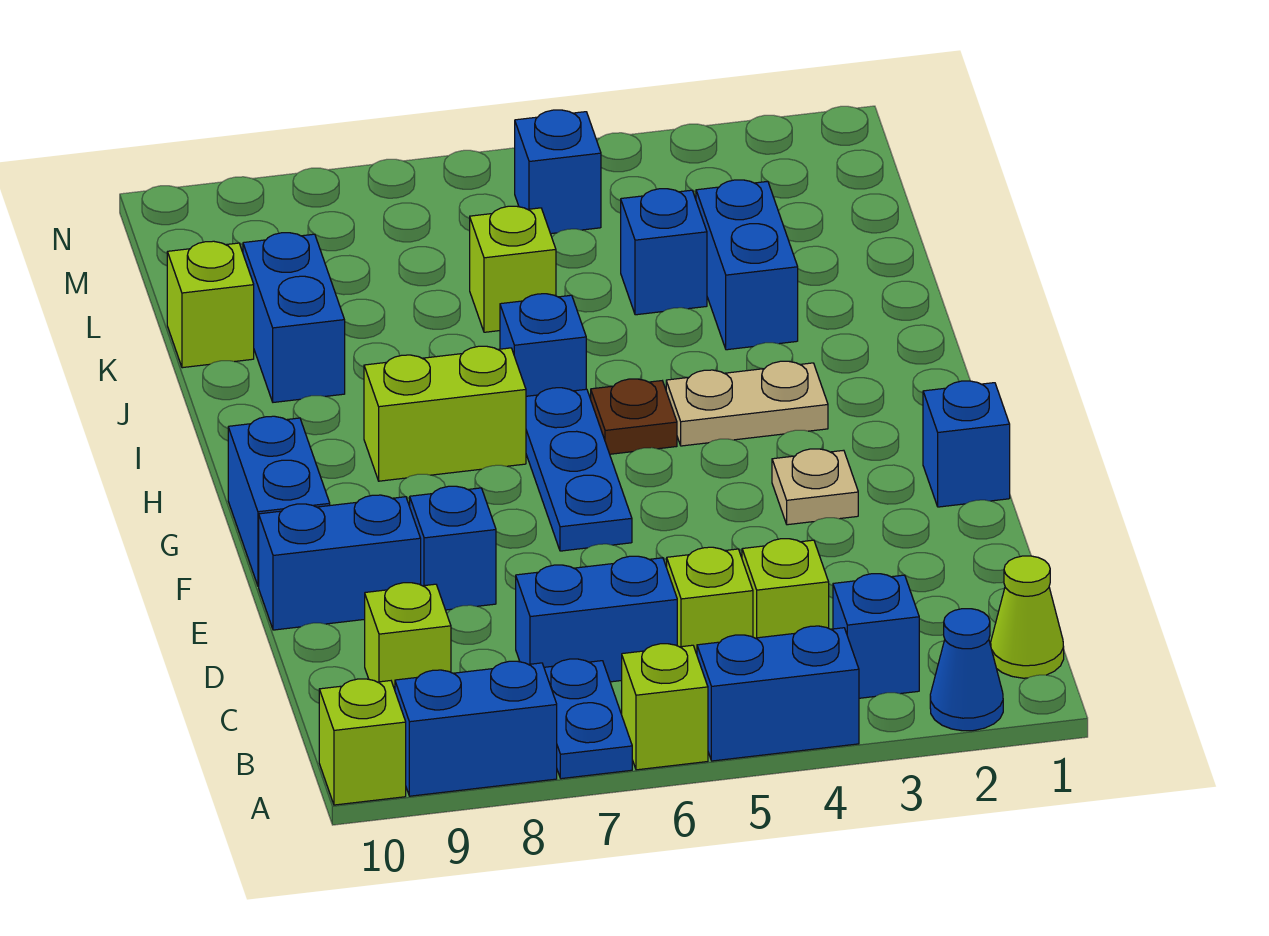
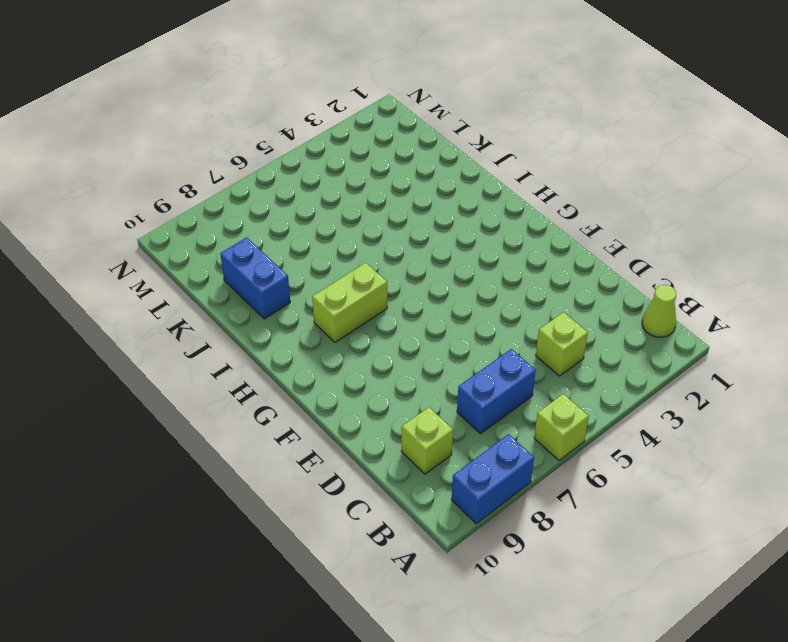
none -> blue 1x1 cone [930,609,1003,731]
none -> blue 1x2 brick [697,626,859,761]
none -> blue 1x2 plate [544,659,632,779]

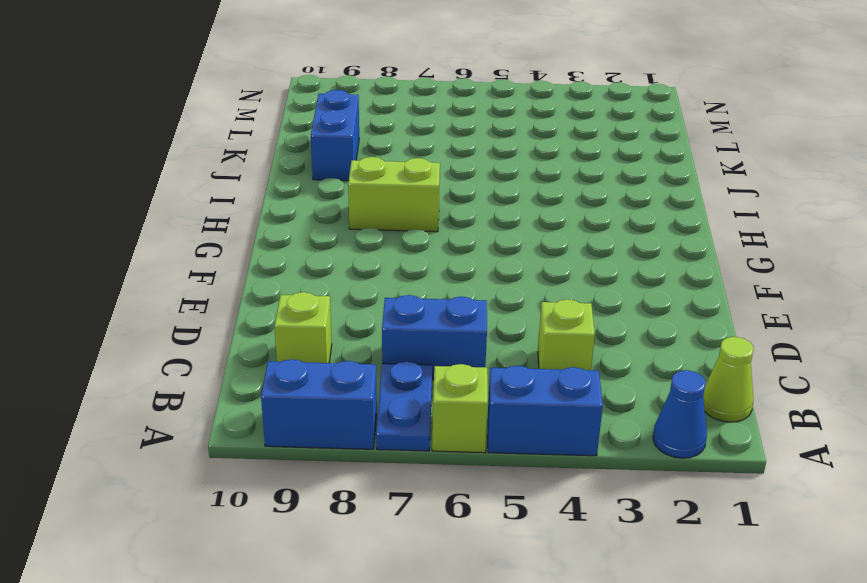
none -> lime 1x1 brick [319,679,406,805]
none -> blue 1x1 brick [833,574,919,698]
none -> lime 1x1 brick [667,547,753,654]

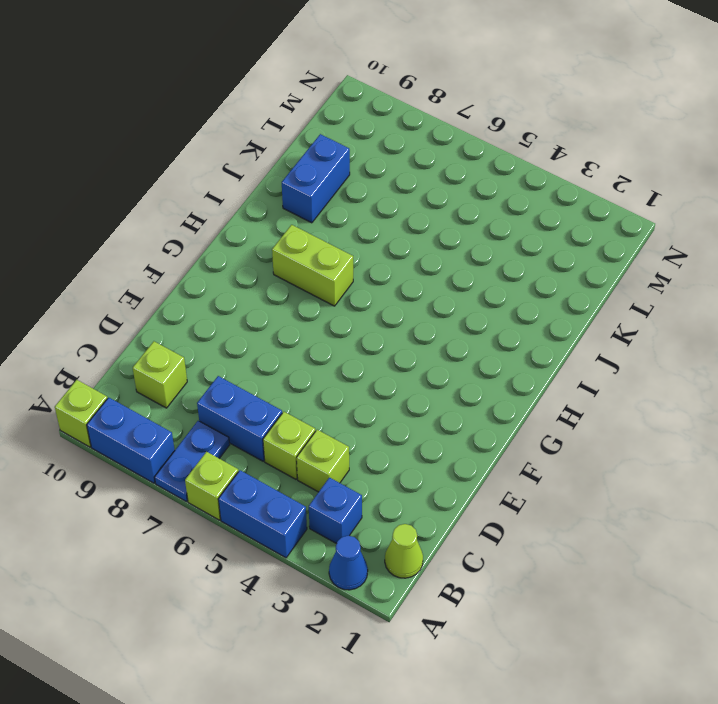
none -> blue 1x1 brick [410,486,496,610]
none -> blue 1x2 brick [259,495,421,630]
none -> blue 1x1 brick [923,381,1010,507]

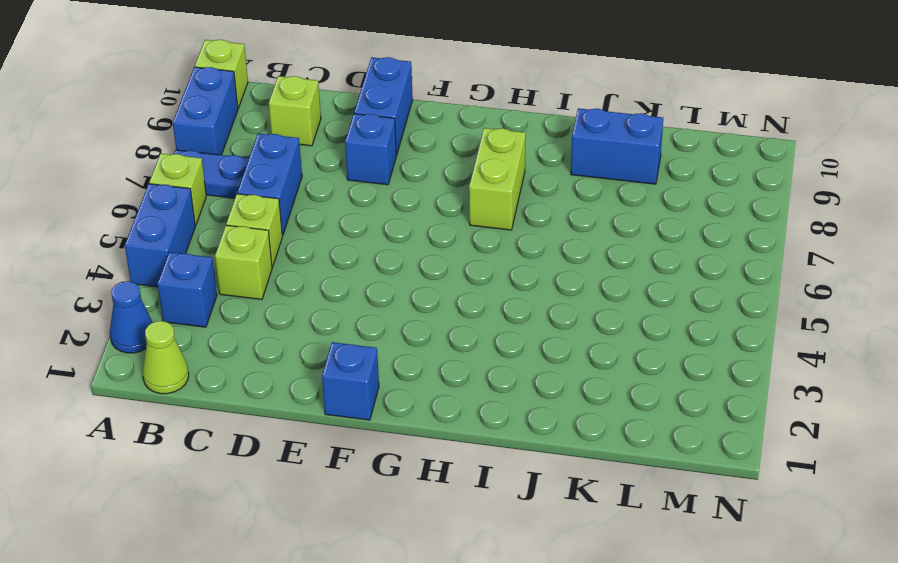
none -> tan 1x1 plate [772,449,858,525]
none -> blue 1x3 plate [526,388,632,551]
none -> blue 1x2 brick [228,416,330,586]

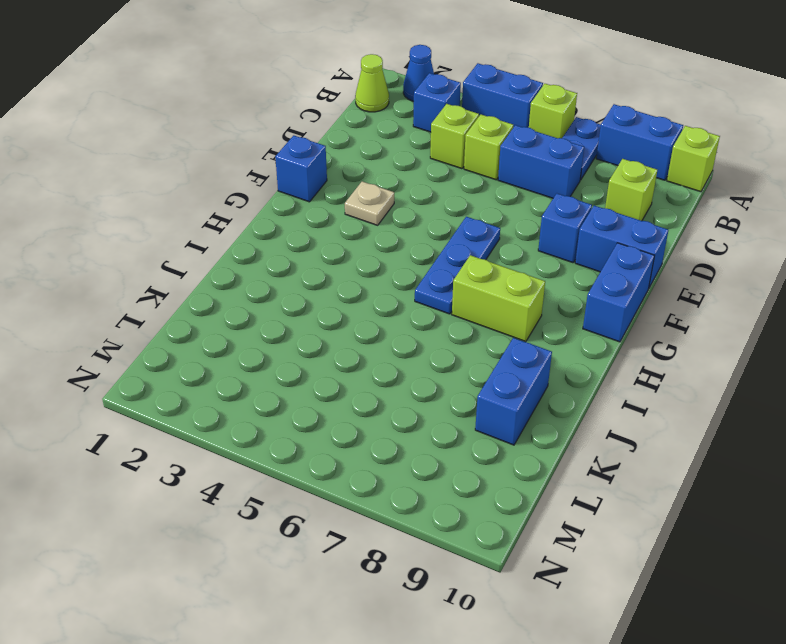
none -> tan 1x2 plate [666,361,828,446]
none -> brown 1x1 plate [591,379,677,454]
none -> blue 1x1 brick [500,294,586,396]

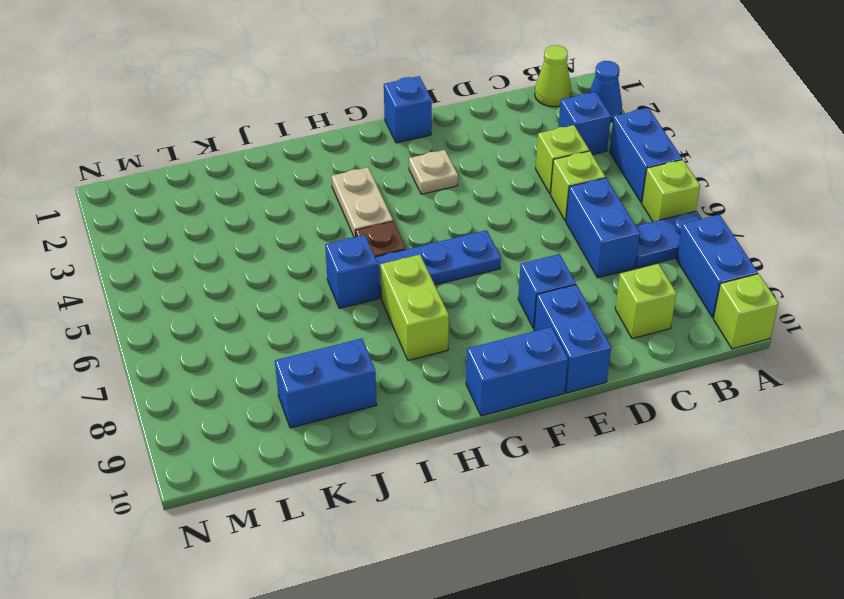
none -> blue 1x2 brick [696,180,798,350]
none -> blue 1x1 brick [621,189,707,315]
none -> lime 1x1 brick [470,206,556,332]

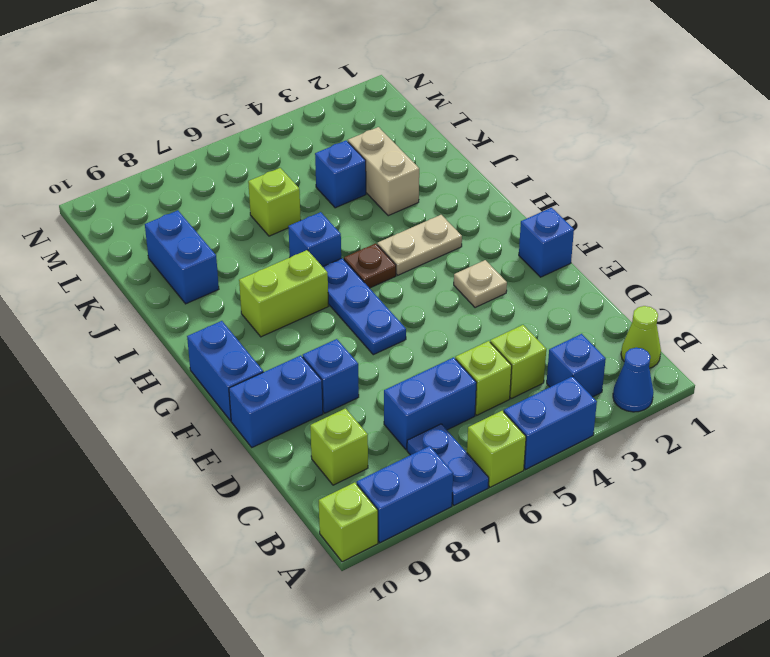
tan 1x2 brick [348,127,419,216] -> blue 1x2 brick [696,180,798,350]
none -> lime 1x1 brick [167,241,254,368]
none -> blue 1x1 brick [515,110,601,234]

